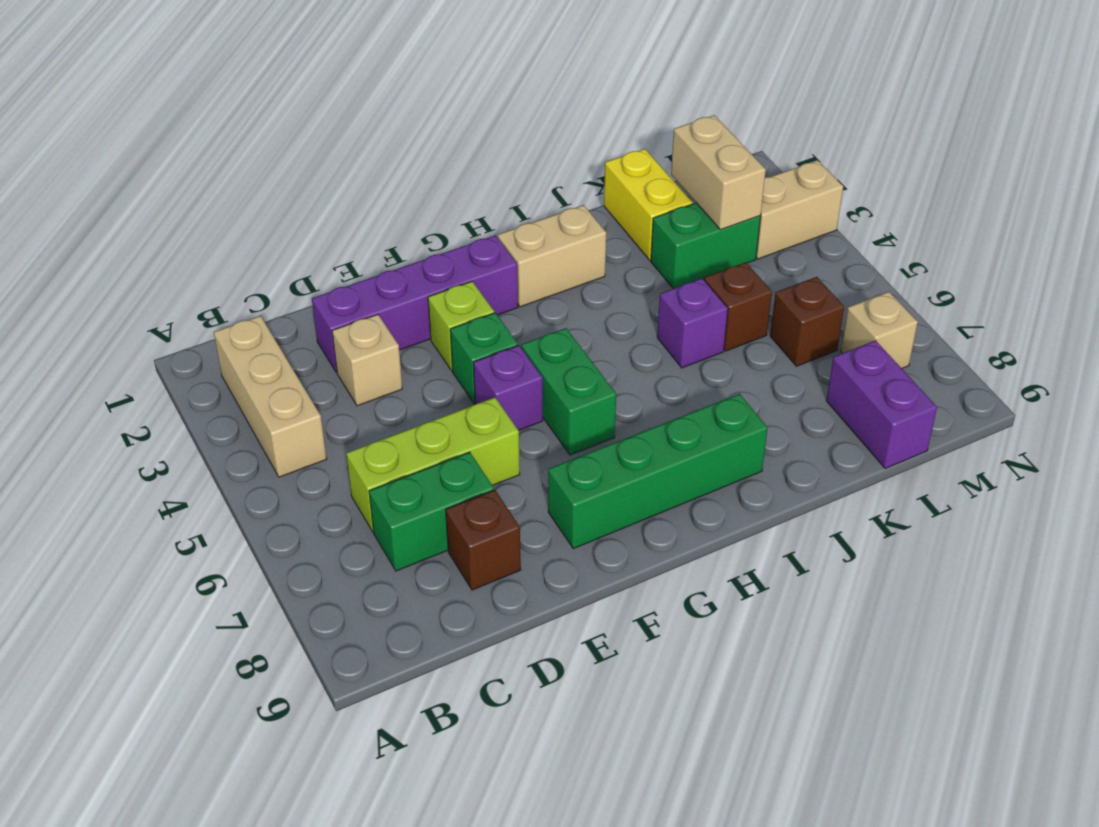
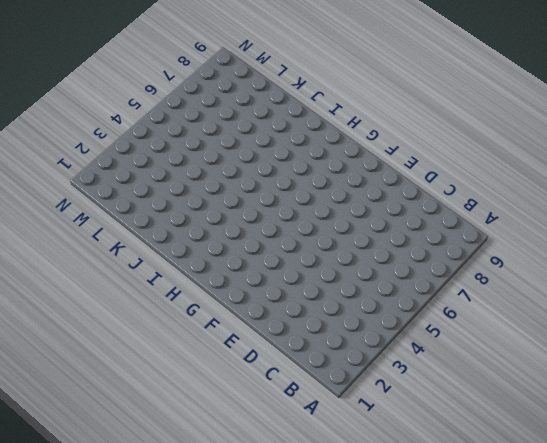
none -> tan 1x3 brick [214,316,327,477]
none -> lime 1x3 brick [346,397,520,532]
none -> green 1x2 brick [369,452,494,571]

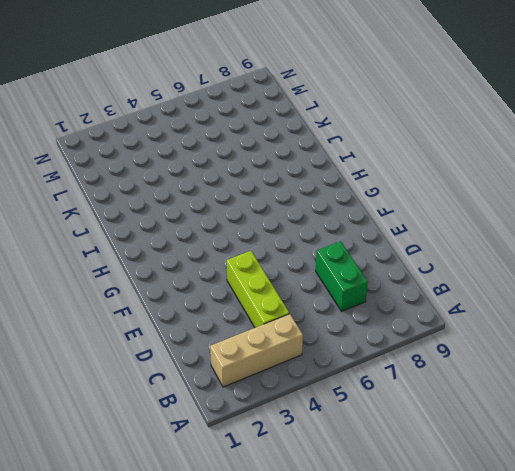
lime 1x3 brick [226,251,289,328] -> lime 1x3 brick moved to [346,397,520,532]
none -> purple 1x4 brick [312,235,518,373]
none -> tan 1x1 brick [332,314,402,406]
none -> brown 1x1 brick [446,490,521,590]

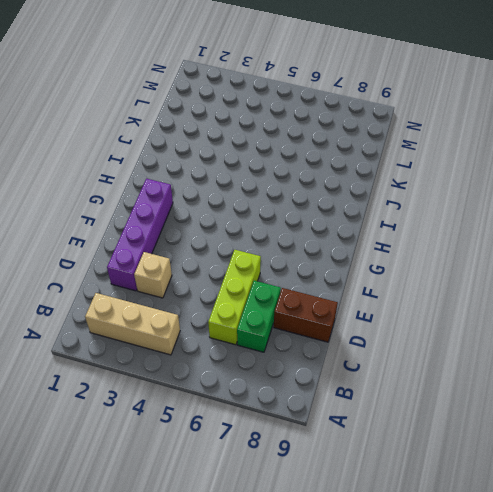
brown 1x2 brick [274,288,338,342] -> brown 1x1 brick [446,490,521,590]
none -> lime 1x1 brick [428,281,494,371]
none -> green 1x1 brick [450,313,518,404]
none -> purple 1x1 brick [474,345,543,430]

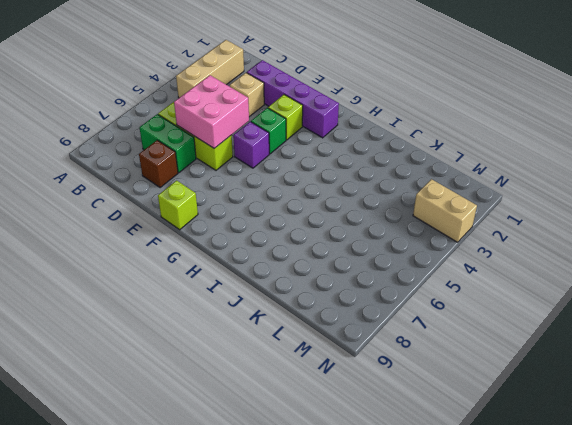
pink 2x2 brick [174,75,249,148] -> none
lime 1x1 brick [158,181,198,230] -> none
none -> green 1x4 brick [548,394,768,549]
none -> green 1x2 brick [521,328,616,455]
none -> tan 1x2 brick [498,205,606,307]

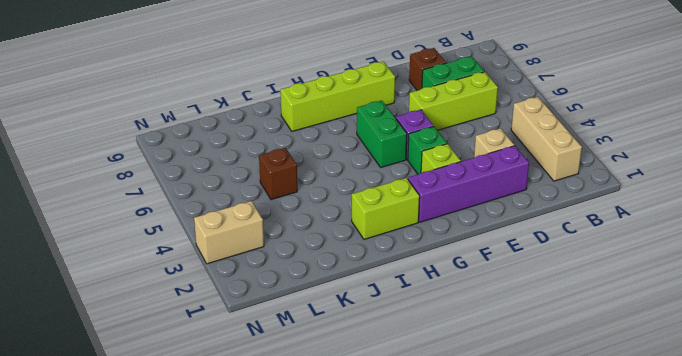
lime 1x4 brick [281,62,395,131] -> green 1x4 brick [548,394,768,549]
lime 1x2 brick [352,178,420,239] -> tan 1x2 brick [498,205,606,307]
none -> purple 1x1 brick [657,278,728,368]
none -> yellow 1x2 brick [604,149,693,260]
none -> green 1x2 brick [651,203,761,289]

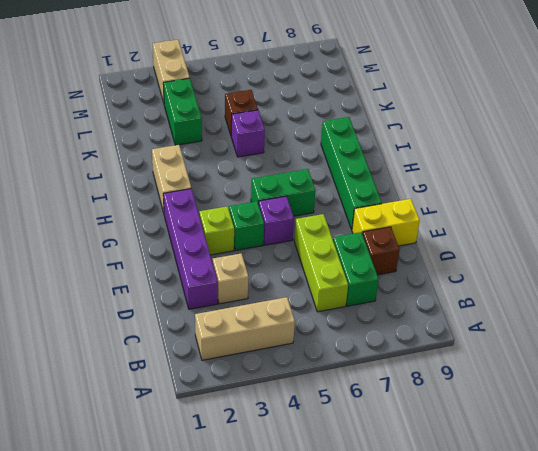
yellow 1x2 brick [352,199,420,246] -> yellow 1x2 brick moved to [604,149,693,260]
none -> brown 1x1 brick [770,277,844,366]
none -> purple 1x2 brick [826,341,937,469]
none -> tan 1x1 brick [841,292,918,368]

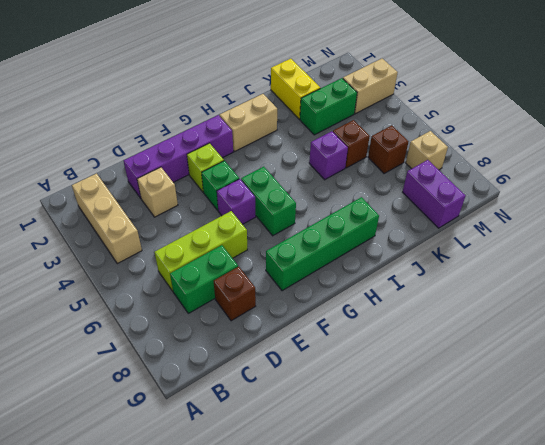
none -> tan 1x2 brick [671,115,766,230]

